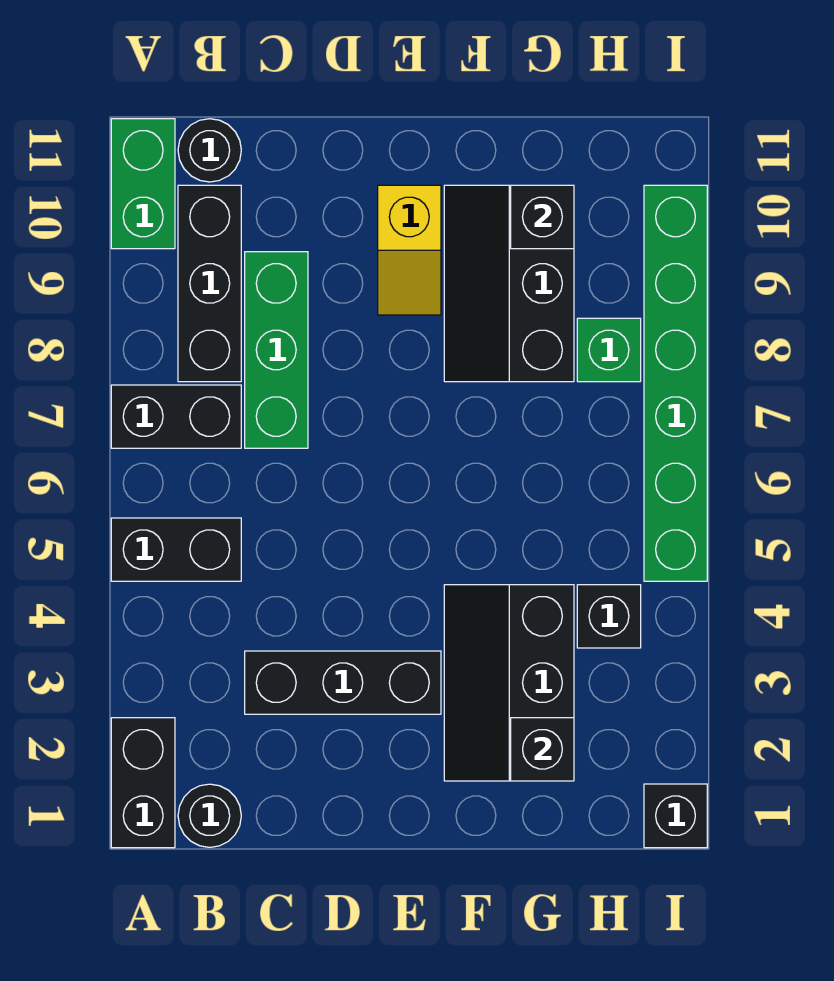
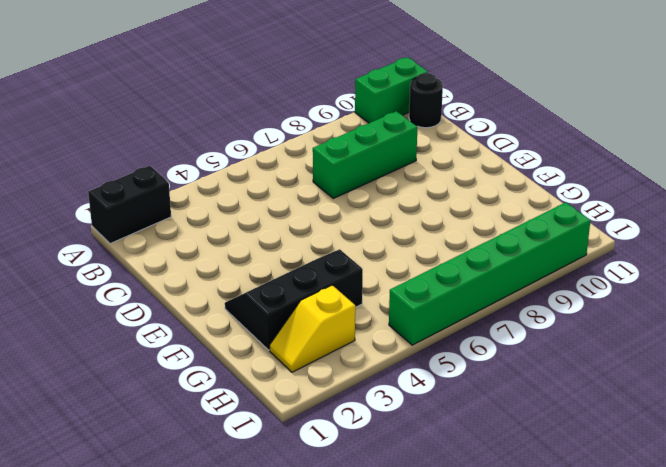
yellow 1x2 slope [270,285,355,372] -> yellow 1x2 slope moved to [378,185,441,315]
none -> black 1x2 brick [111,518,241,581]
none -> black 1x2 brick [111,385,241,448]
none -> black 1x1 round brick [178,784,241,847]

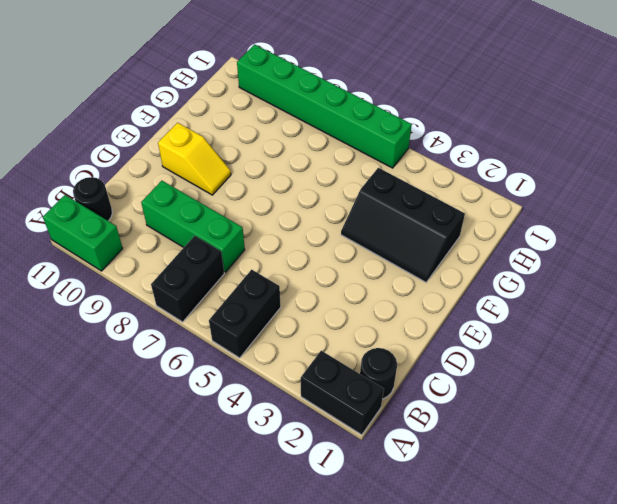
none -> black 1x3 brick [178,185,241,382]
none -> black 1x3 brick [245,651,441,714]
none -> black 2x3 slope [444,185,574,382]

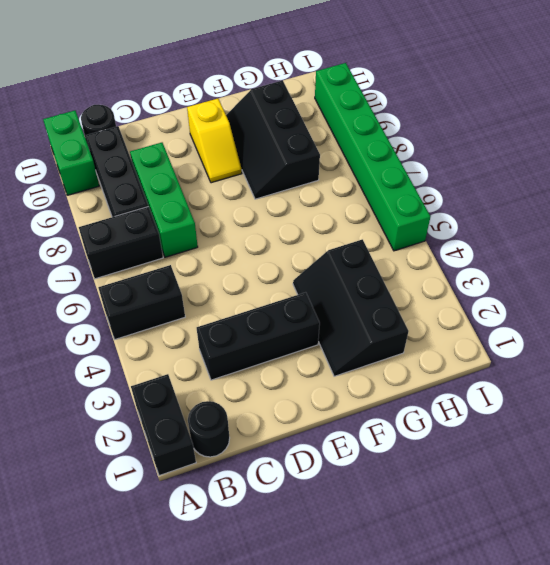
none -> black 1x1 brick [577,585,641,648]
none -> green 1x1 brick [577,318,641,382]
none -> black 1x1 brick [644,784,707,848]

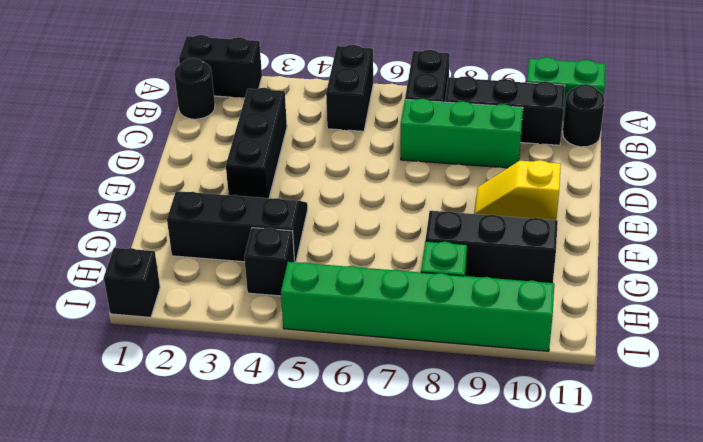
none -> black 1x1 brick [511,718,574,781]
none -> black 1x1 brick [511,185,574,249]

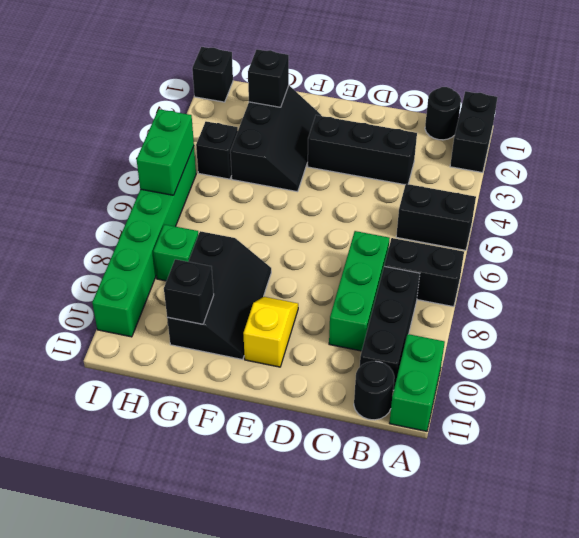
green 1x2 brick [137,109,194,195] -> none

